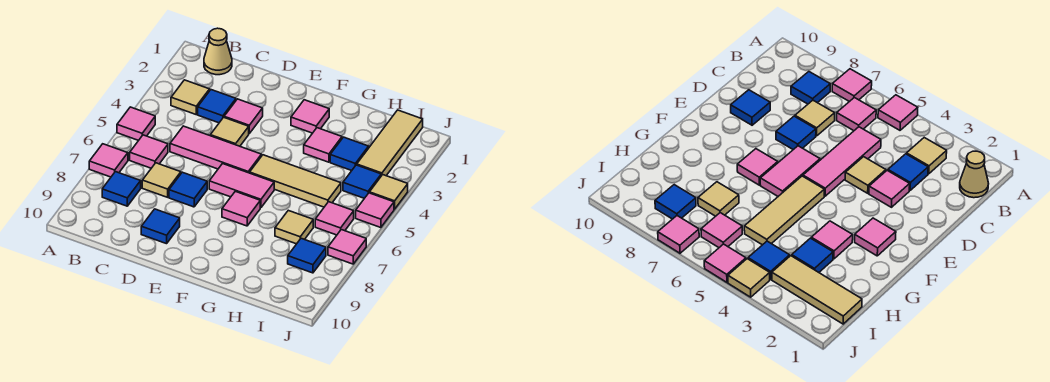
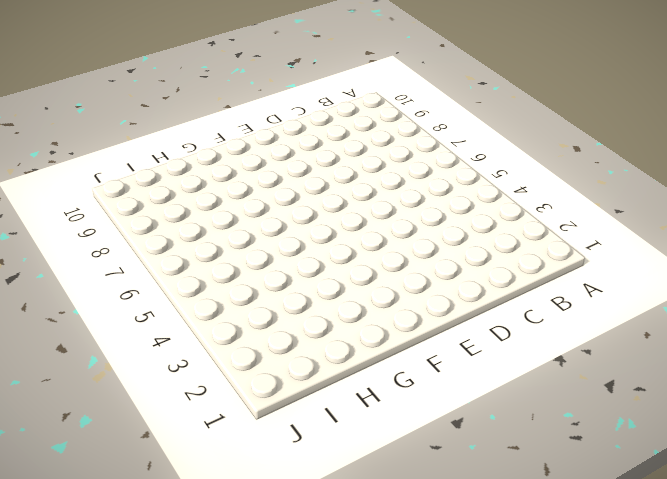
none -> pink 1x1 tile [117,107,155,141]
none -> pink 1x1 tile [89,144,128,177]
none -> tan 1x1 cone [204,28,232,75]

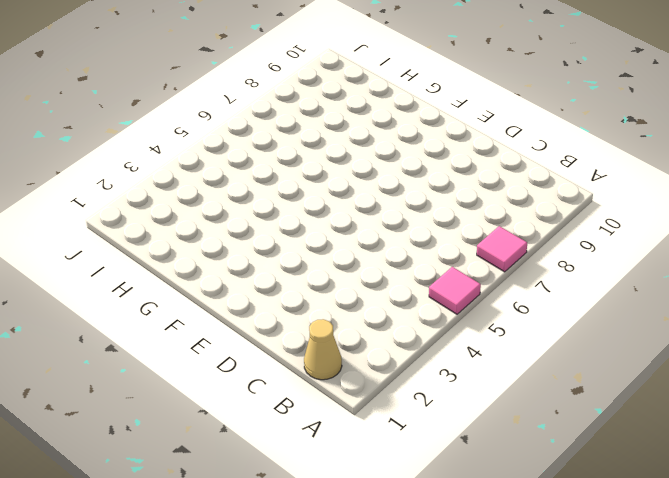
none -> tan 1x1 tile [171,80,210,114]
none -> pink 1x1 tile [130,135,168,168]
none -> blue 1x1 tile [102,172,141,206]

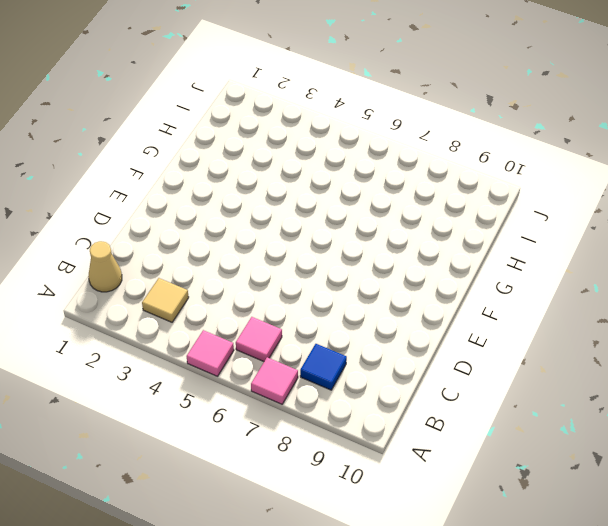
none -> blue 1x1 tile [198,90,236,123]
none -> pink 1x3 tile [170,126,261,173]
none -> tan 1x1 tile [142,163,181,197]

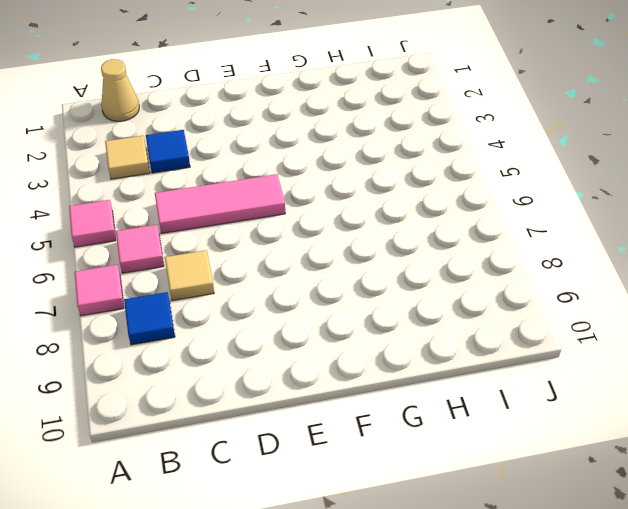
none -> pink 1x1 tile [224,99,263,133]
none -> tan 1x1 tile [210,117,249,146]
none -> blue 1x1 tile [169,172,207,207]

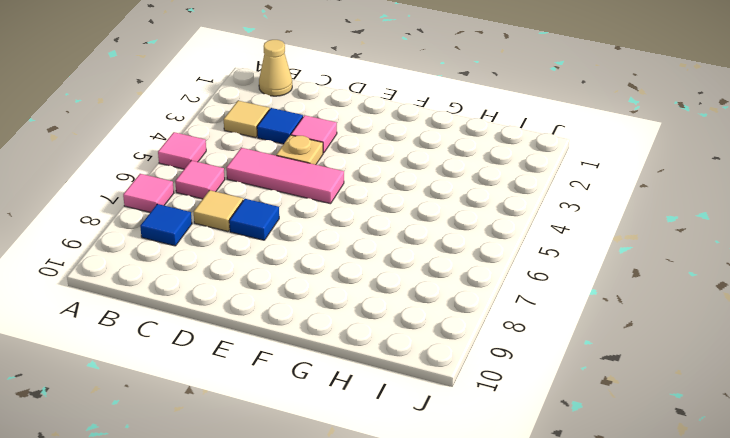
tan 1x1 plate [276,135,323,165] -> tan 1x1 tile [210,117,249,146]
none -> blue 1x1 tile [141,209,180,244]
none -> pink 1x2 tile [209,164,274,208]
none -> pink 1x1 tile [291,100,329,133]

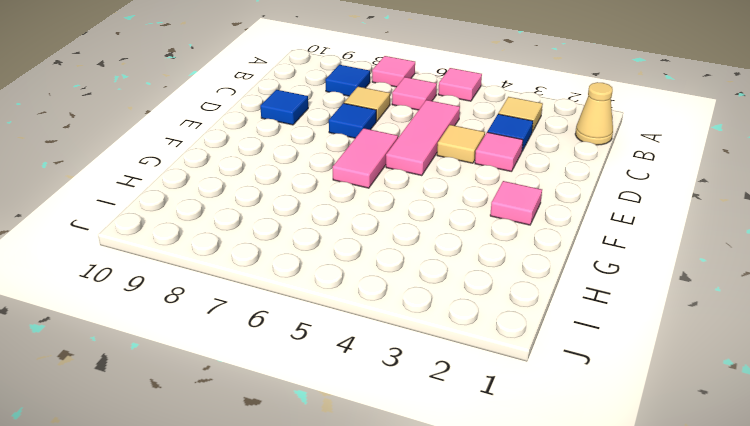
none -> tan 1x3 tile [250,155,341,207]
none -> pink 1x1 tile [222,191,260,226]
none -> pink 1x1 tile [304,128,342,162]

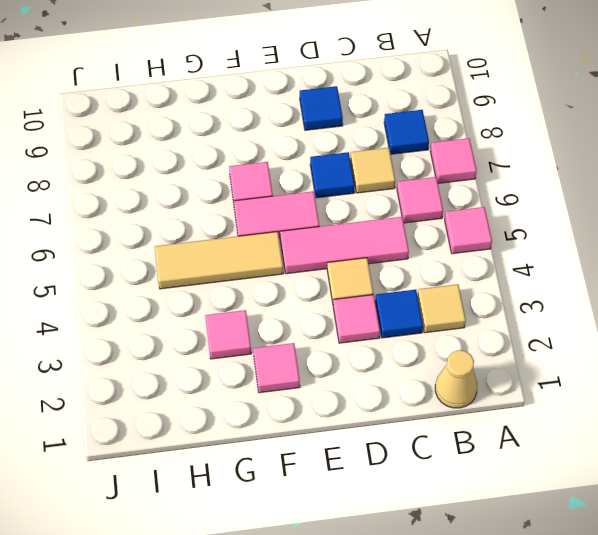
none -> blue 1x1 tile [330,137,369,171]
none -> tan 1x1 tile [275,210,313,244]
none -> tan 1x3 tile [357,110,423,176]

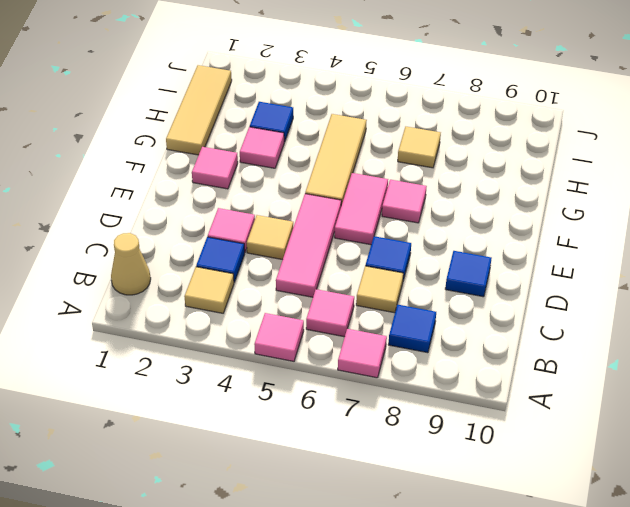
tan 1x3 tile [166,65,232,155] -> tan 1x3 tile turned to [357,110,423,176]
none -> blue 1x1 tile [343,165,381,198]
none -> pink 1x1 tile [315,202,354,235]
none -> blue 1x1 tile [288,238,326,273]

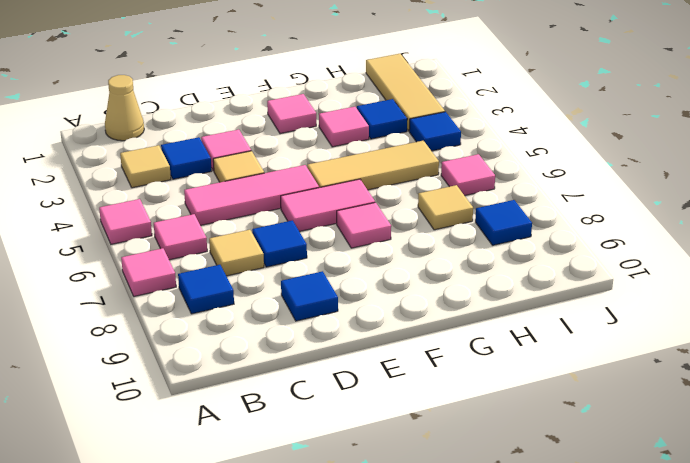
none -> tan 1x1 tile [369,175,408,209]
none -> pink 1x1 tile [356,193,394,228]
none -> pink 1x1 tile [328,230,366,264]

